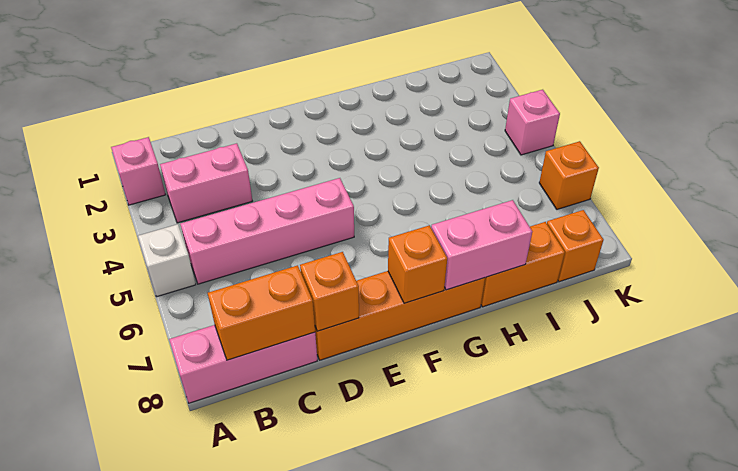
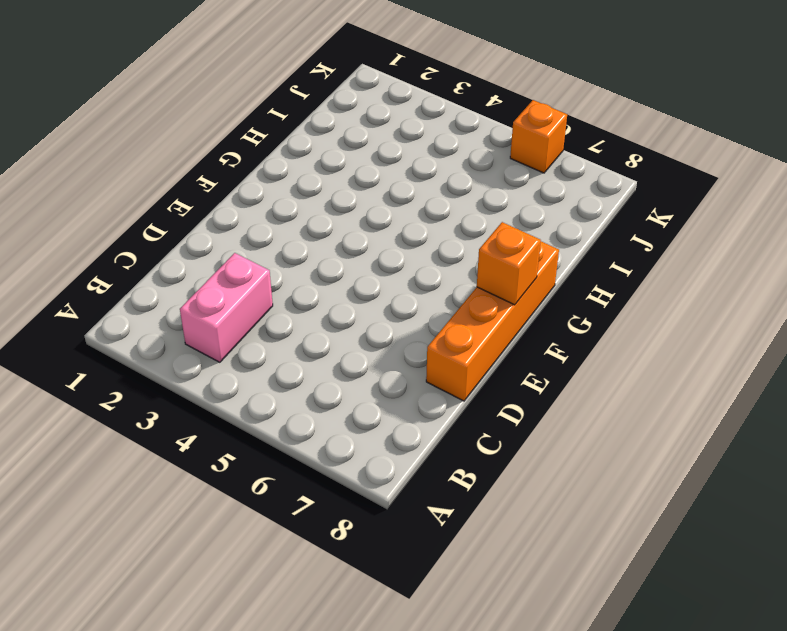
none -> pink 1x1 brick [111,137,166,205]
none -> white 1x1 brick [138,224,196,297]
none -> pink 1x3 brick [169,325,317,403]

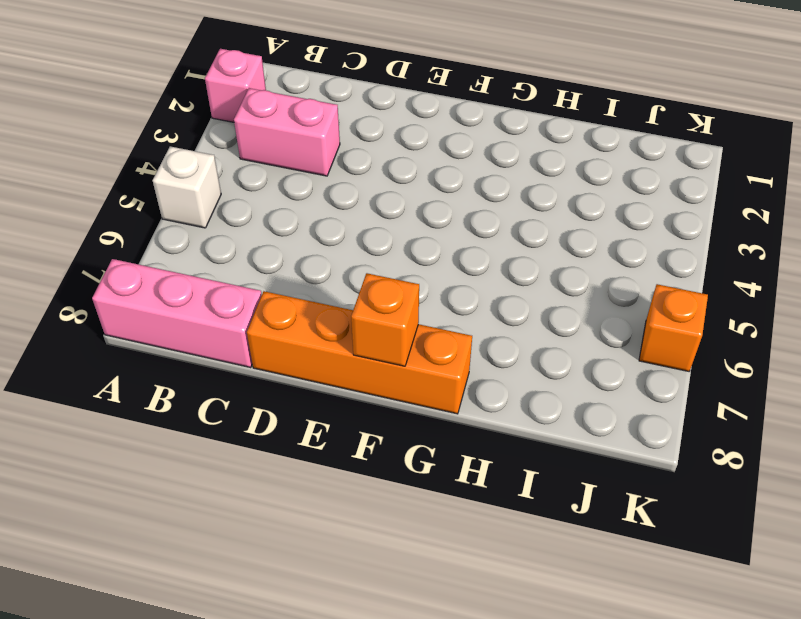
none -> pink 1x4 brick [180,178,354,284]
none -> orange 1x2 brick [481,222,565,307]
none -> orange 1x1 brick [547,210,603,282]

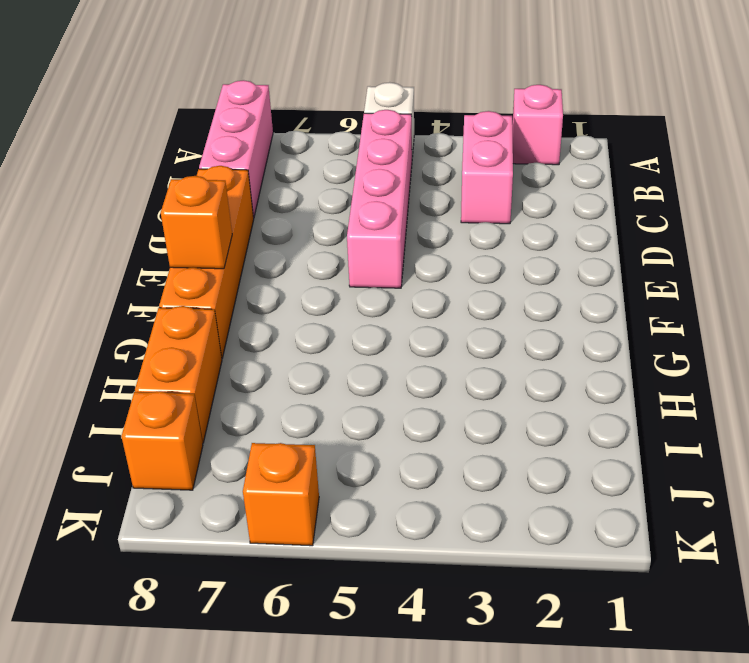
none -> pink 1x1 brick [505,90,560,155]
none -> orange 1x2 brick [208,265,315,360]
none -> orange 1x1 brick [300,252,359,331]

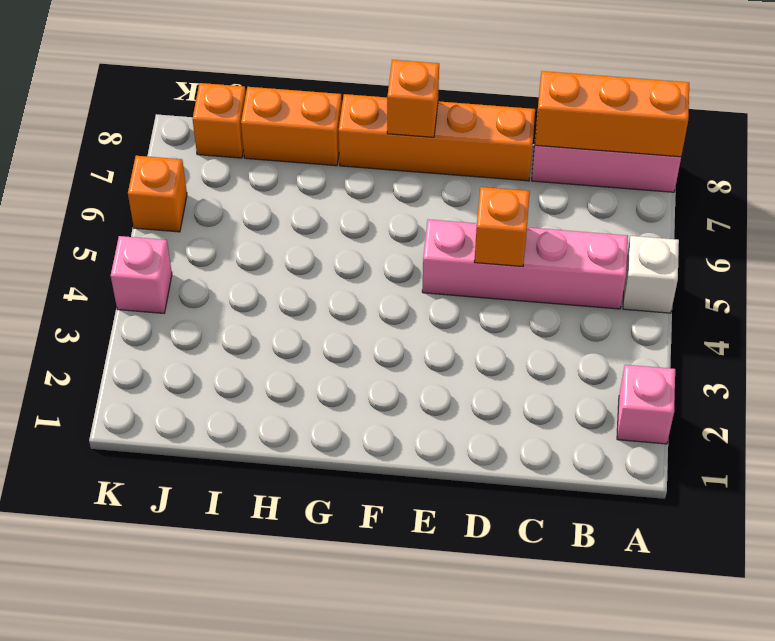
orange 1x3 brick [535,71,689,157] -> orange 1x2 brick [208,265,315,360]
orange 1x1 brick [474,187,530,266] -> orange 1x1 brick moved to [300,252,359,331]
none -> pink 1x2 brick [160,143,252,223]
none -> pink 1x2 brick [431,200,532,290]

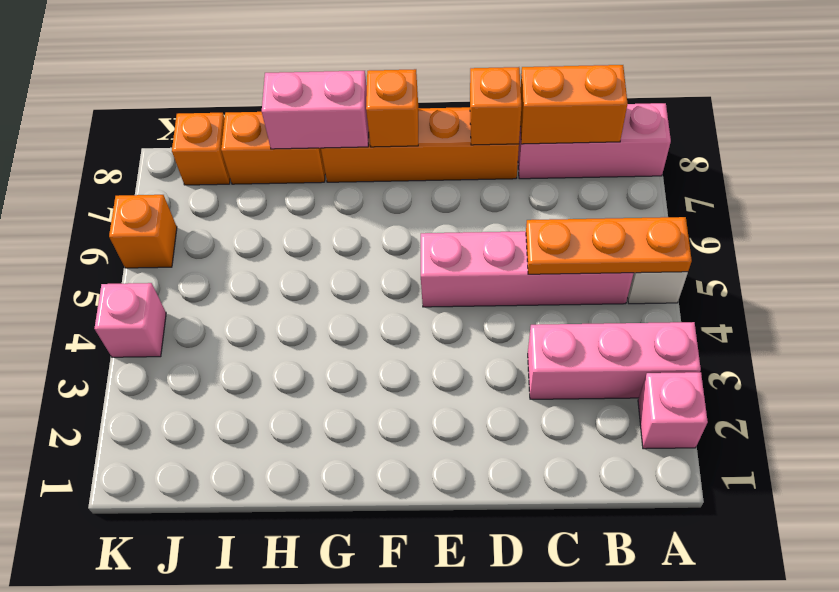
pink 1x3 brick [528,322,701,399] -> pink 1x2 brick [160,143,252,223]
orange 1x3 plate [526,217,692,274] -> none

